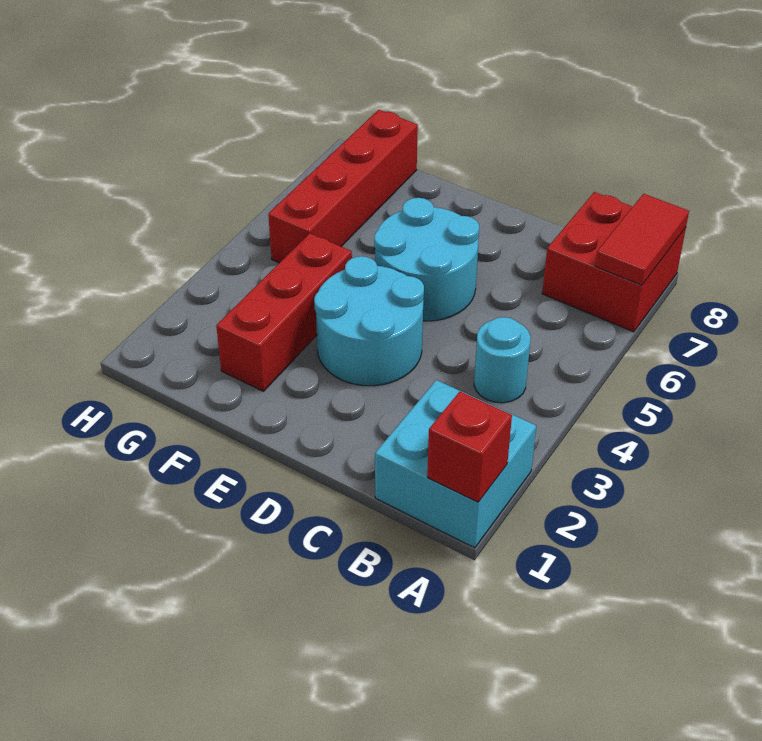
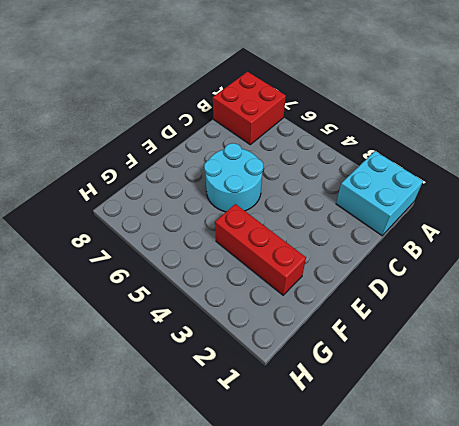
none -> cyan 1x1 round brick [474,317,531,403]
none -> cyan 2x2 round brick [314,256,424,386]

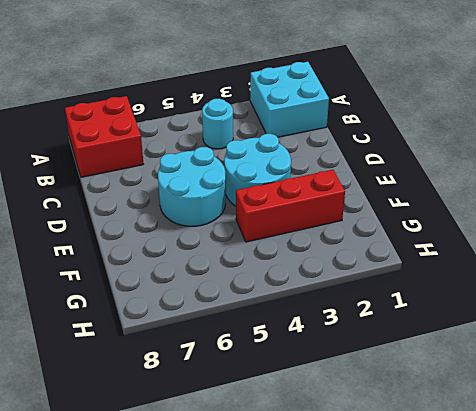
none -> red 1x4 brick [268,110,418,263]
none -> red 1x1 brick [427,391,512,502]

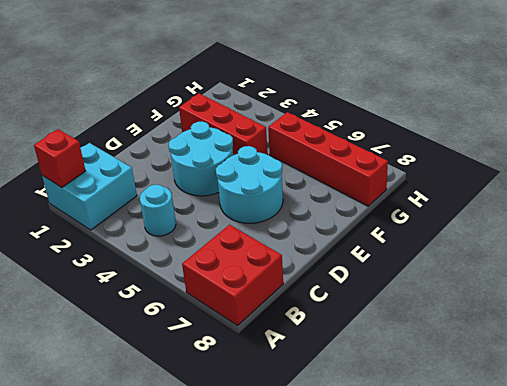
none -> red 1x2 tile [595,194,689,285]

